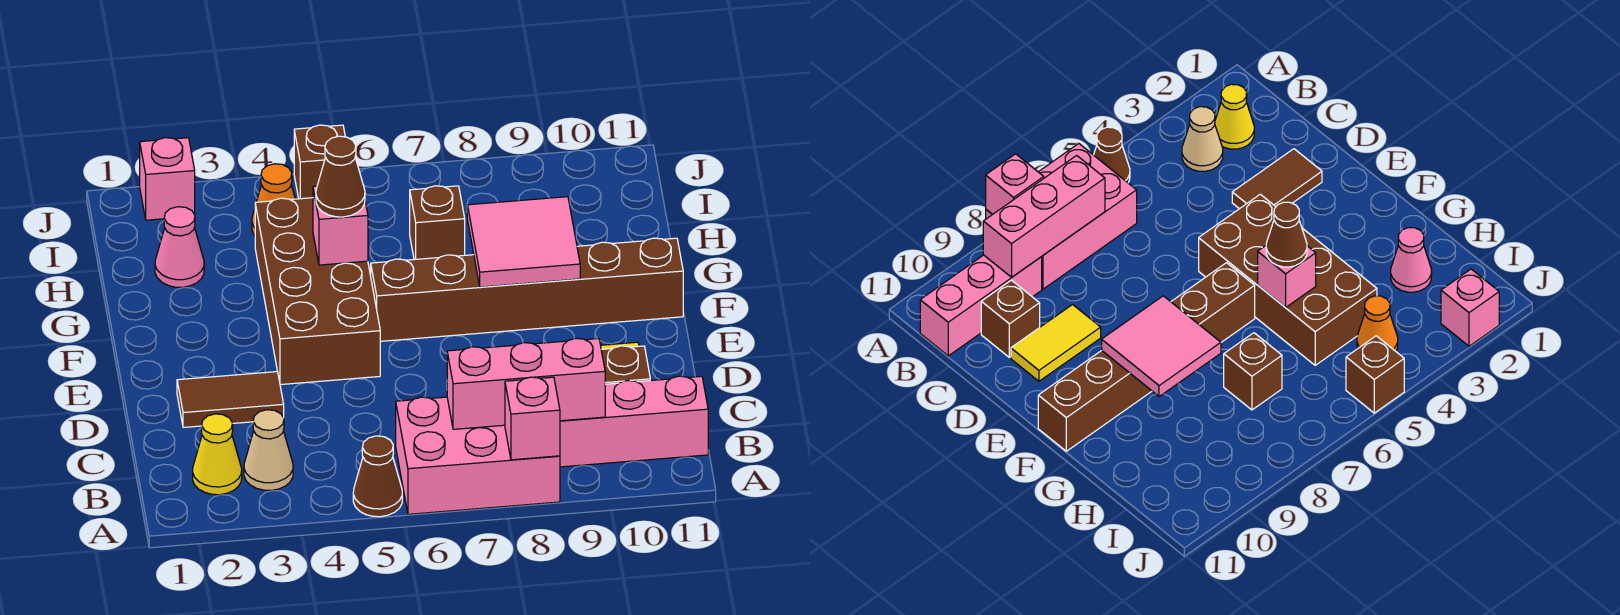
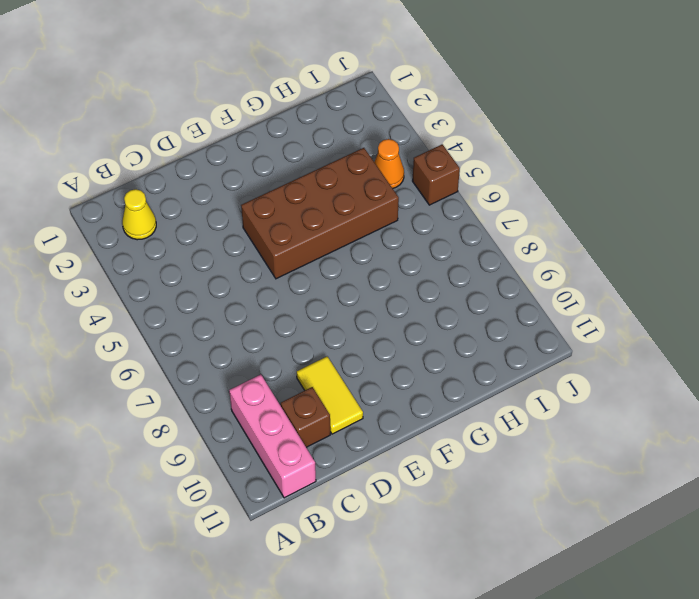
none -> brown 1x1 cone [353,436,402,517]
none -> pink 2x3 brick [396,397,560,514]
none -> tan 1x1 cone [244,410,293,490]

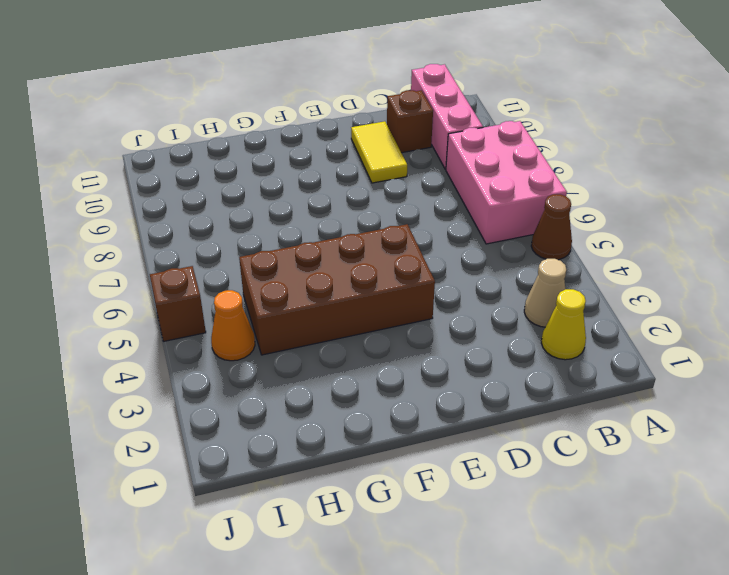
none -> brown 1x2 tile [177,372,284,427]
none -> brown 1x6 brick [371,238,683,341]
none -> pink 1x1 cone [155,207,204,287]

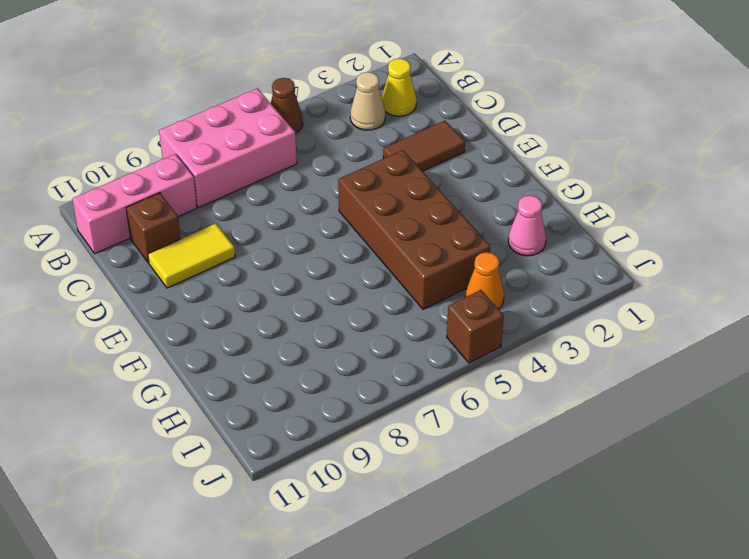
none -> brown 1x6 brick [371,238,683,341]
none -> brown 1x1 brick [410,186,465,260]
none -> pink 1x1 brick [140,138,195,220]

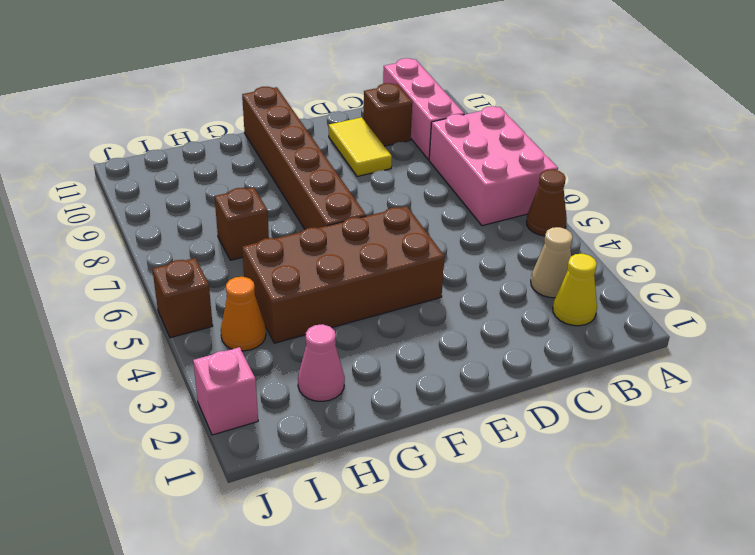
none -> brown 1x2 tile [177,372,284,427]
none -> pink 1x1 brick [505,377,560,460]
none -> pink 1x3 brick [447,338,605,429]

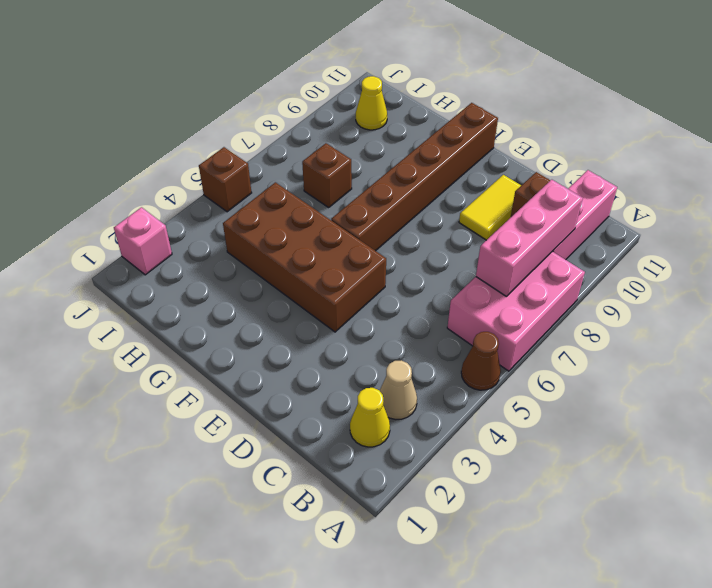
yellow 1x1 cone [356,76,387,130] -> none
none -> brown 1x2 tile [177,372,284,427]
none -> pink 1x1 cone [155,207,204,287]
none -> orange 1x1 cone [252,164,295,235]

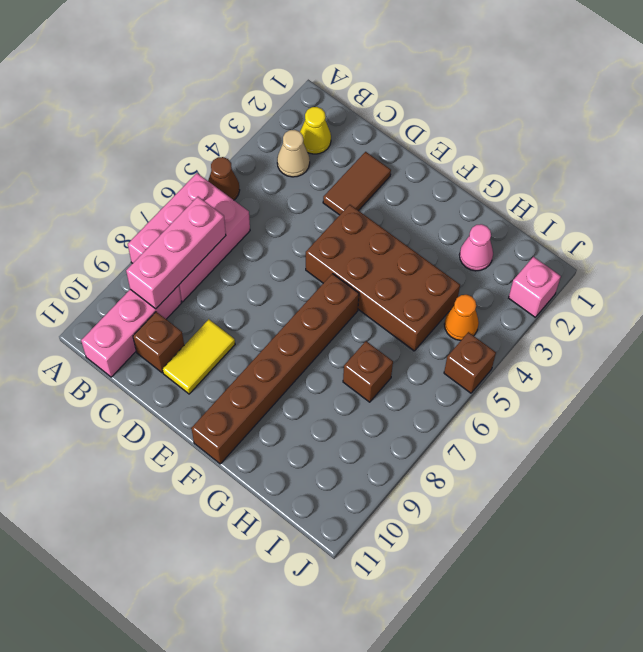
none -> pink 1x1 brick [505,377,560,460]
none -> pink 2x2 tile [467,197,580,287]
none -> pink 1x1 brick [313,186,368,265]

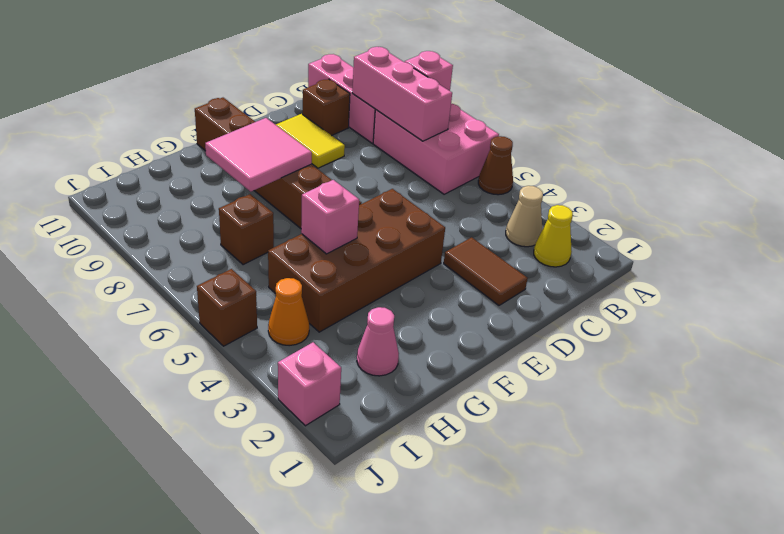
none -> brown 1x1 cone [316,136,365,217]

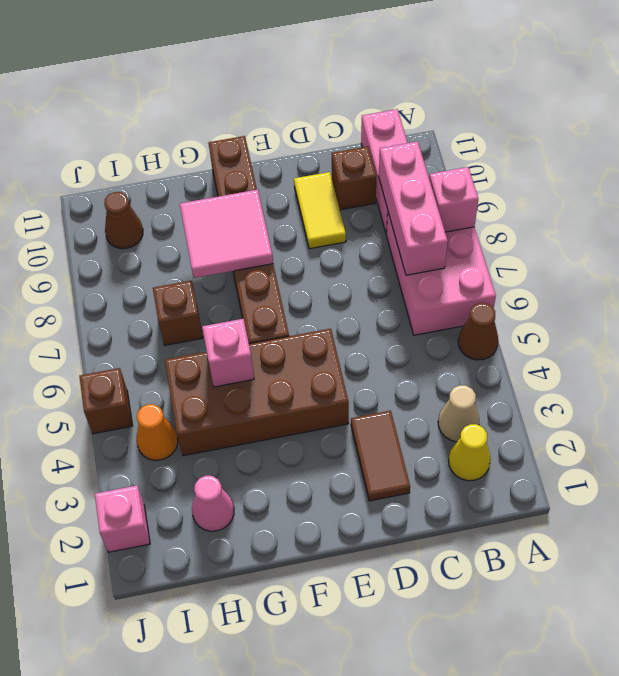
brown 1x1 cone [104,192,143,249] -> brown 1x1 cone moved to [316,136,365,217]

